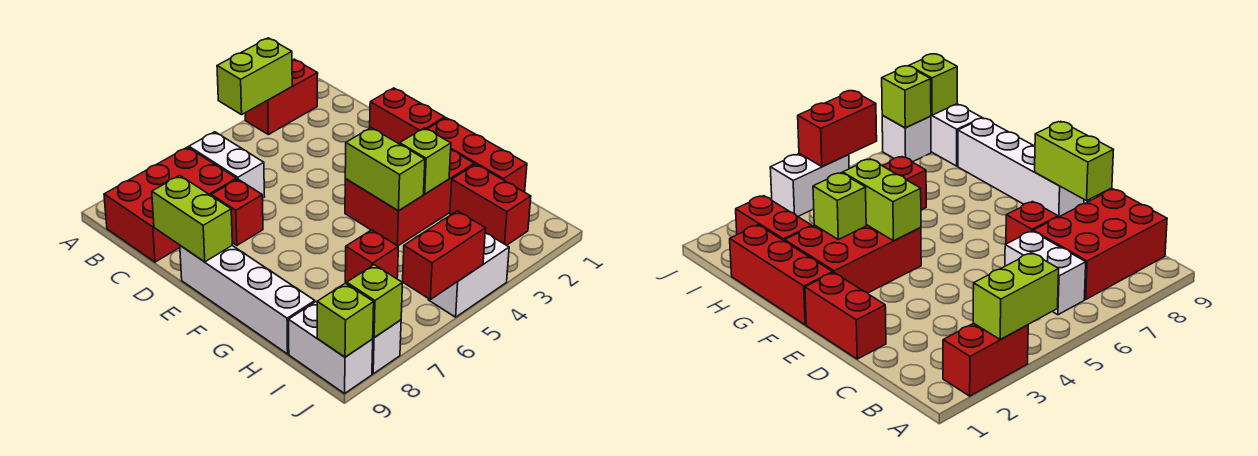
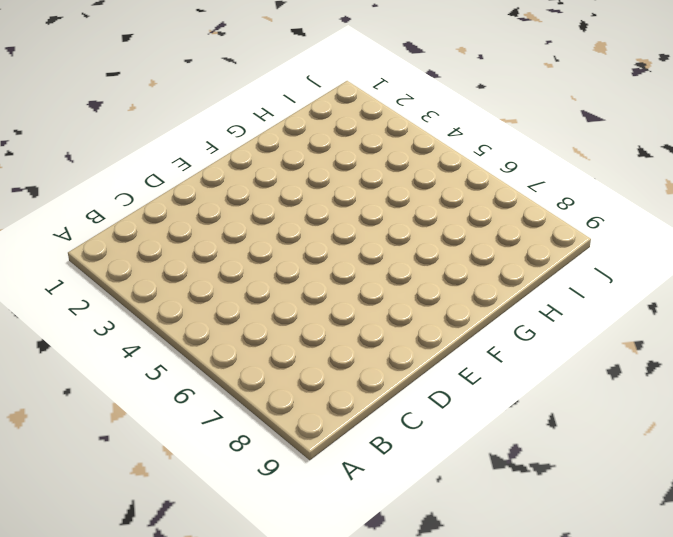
none -> red 1x2 brick [245,59,318,135]
none -> white 1x2 brick [189,132,264,198]
none -> red 2x3 brick [104,147,237,262]

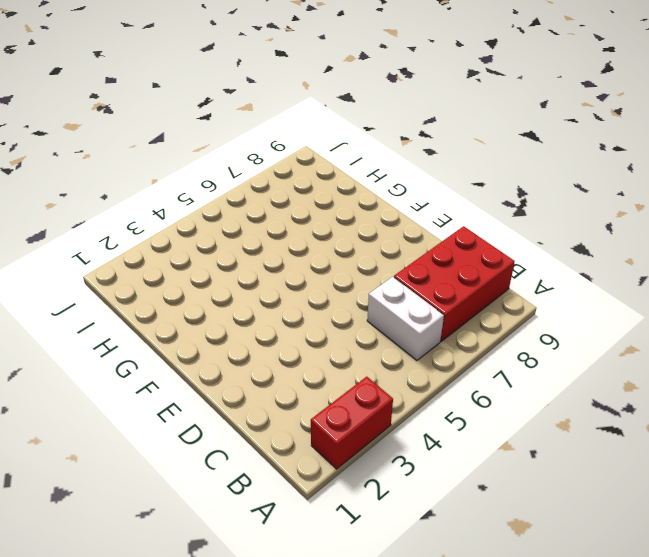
none -> red 1x2 brick [370,88,445,144]
none -> red 1x1 brick [211,179,263,245]
none -> white 1x4 brick [180,246,315,354]

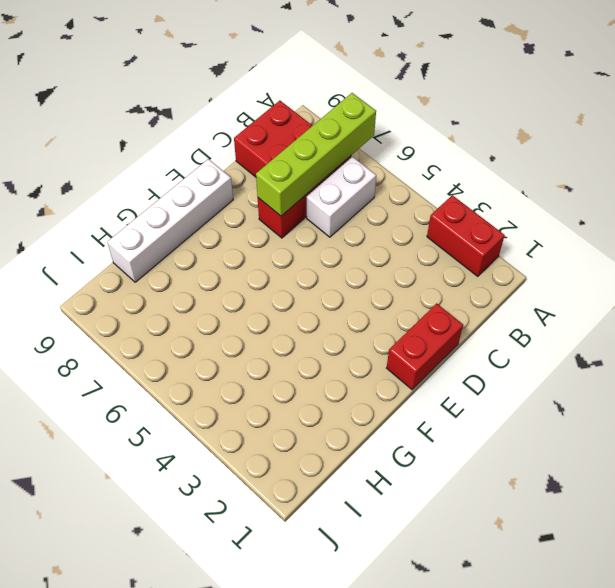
lime 1x4 brick [256,93,376,216] -> none
none -> red 1x3 brick [427,118,527,192]
none -> red 2x3 brick [345,150,474,246]
none -> red 1x2 brick [450,164,531,245]

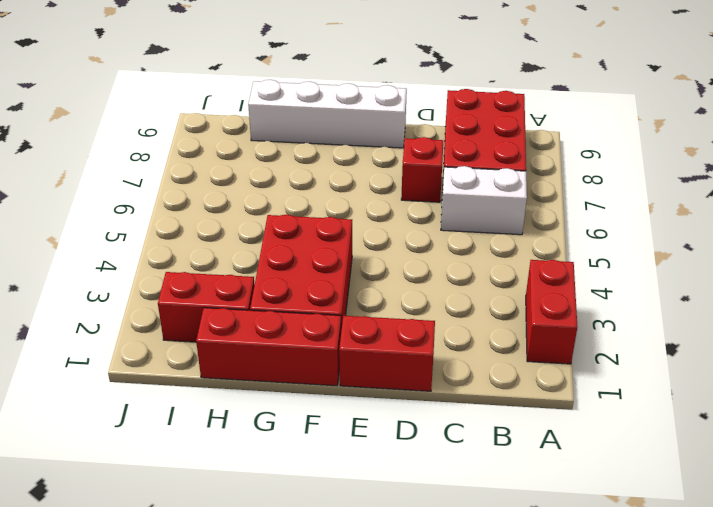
none -> red 1x1 brick [345,230,398,282]
none -> white 1x2 brick [289,302,373,393]
none -> white 1x2 brick [428,233,509,317]

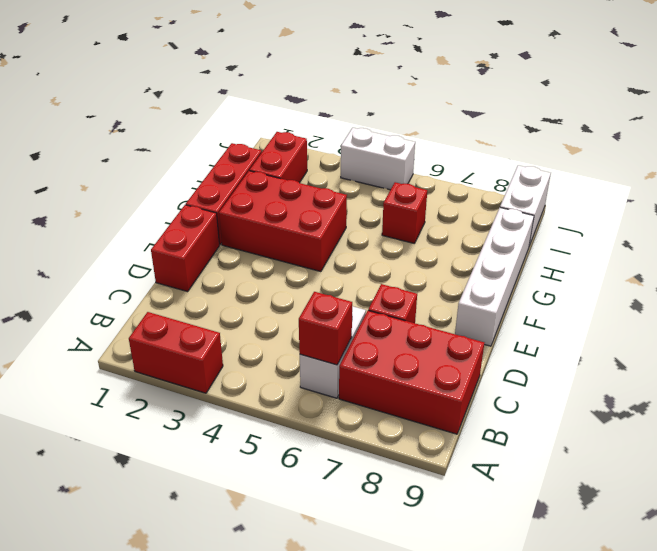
red 1x1 brick [299,292,352,365] -> none
none -> white 1x1 brick [372,320,401,374]
none -> lime 1x2 brick [217,38,292,115]
none -> lime 1x2 brick [152,175,232,262]

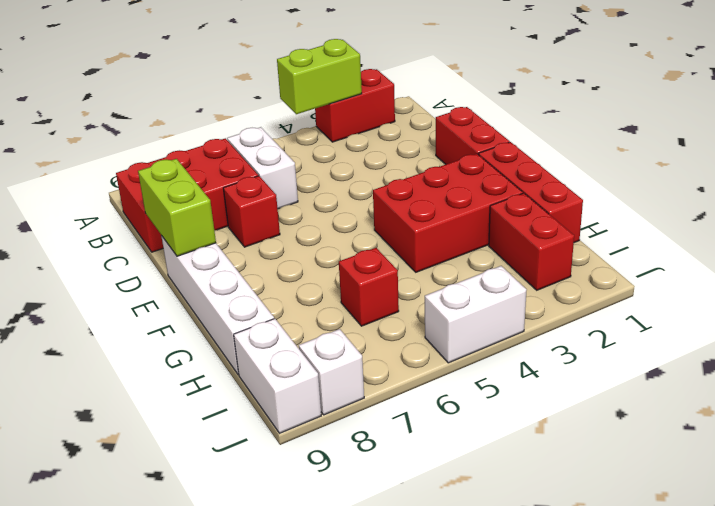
none -> lime 1x2 brick [345,128,425,211]
none -> lime 1x1 brick [400,128,451,194]
none -> red 1x2 brick [403,211,486,300]

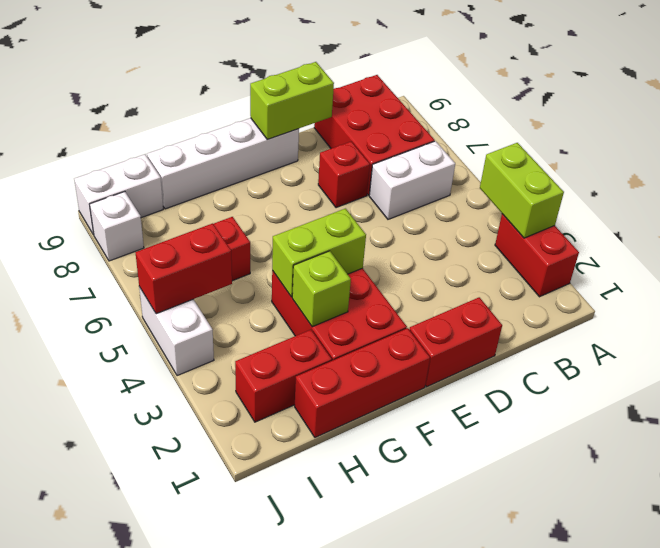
red 1x2 brick [135,223,232,314] -> red 1x2 brick turned to [403,211,486,300]
none -> lime 1x1 brick [347,265,403,337]
none -> lime 1x1 brick [317,283,374,357]

